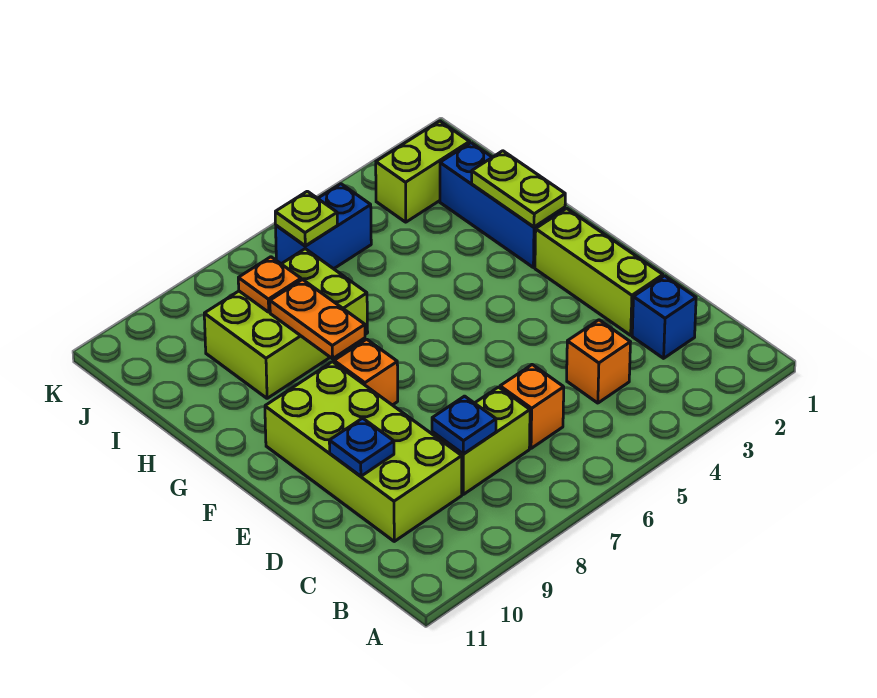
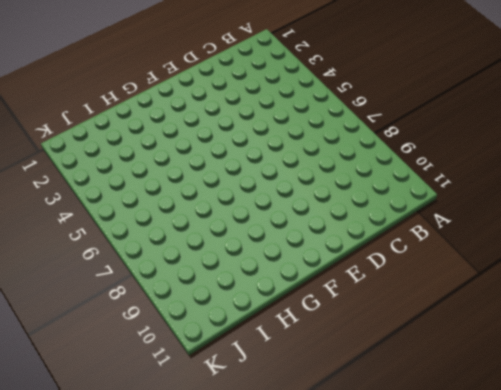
none -> blue 1x1 brick [632,276,696,358]
none -> orange 1x1 brick [567,320,630,403]
none -> orange 1x1 brick [500,365,564,448]

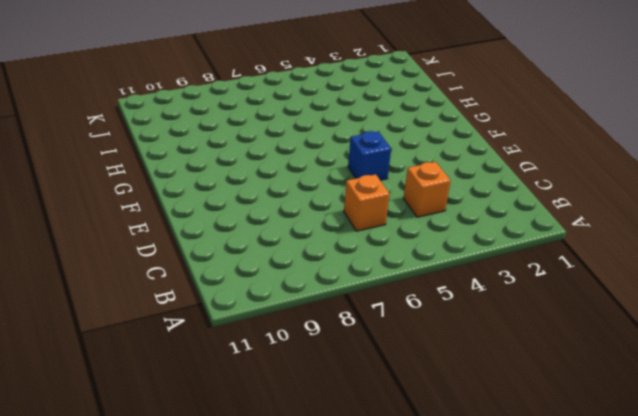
blue 1x1 brick [348,131,391,180] -> blue 1x1 brick moved to [632,276,696,358]
none -> lime 1x2 brick [432,387,530,494]
none -> lime 2x4 brick [265,362,462,541]
none -> lime 1x3 brick [535,208,663,335]

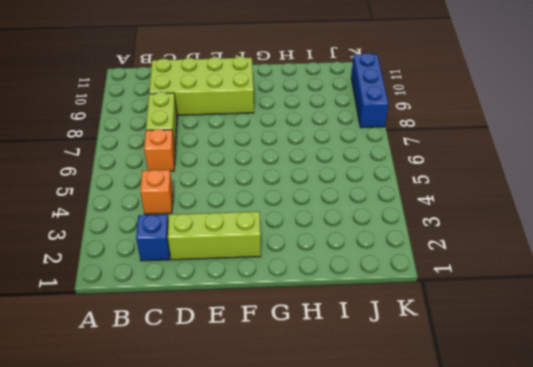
blue 1x3 brick [351,53,388,128] -> blue 1x3 brick turned to [440,143,565,267]
none -> orange 1x1 brick [334,339,398,405]
none -> lime 2x3 brick [204,249,368,398]
none -> lime 1x2 brick [376,121,470,222]

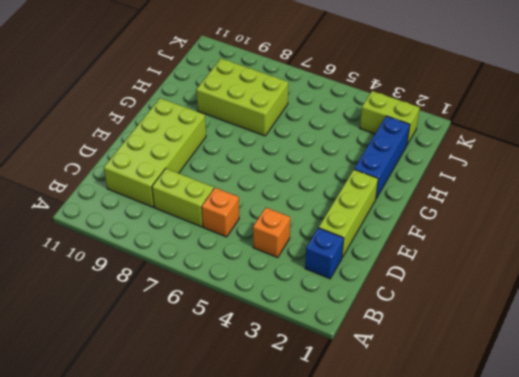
none -> orange 1x1 brick [334,339,398,405]
none -> blue 1x2 brick [276,184,371,269]
none -> blue 1x1 plate [432,396,496,454]

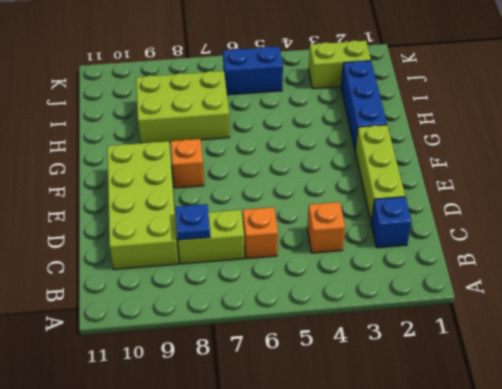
none -> blue 1x1 plate [329,418,394,476]
none -> lime 1x2 plate [472,151,565,227]
none -> orange 1x2 plate [270,280,365,359]

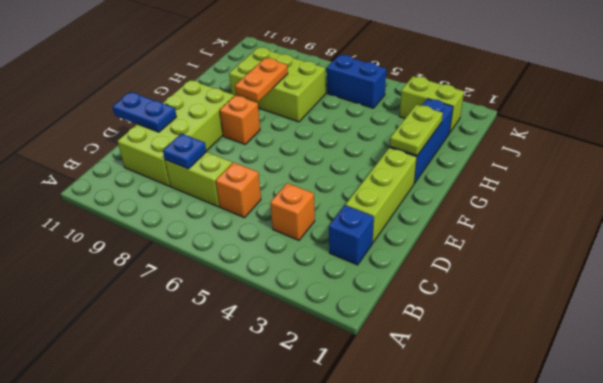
blue 1x2 plate [112,92,177,132] -> blue 1x1 plate [329,418,394,476]
none -> orange 1x1 plate [238,257,301,312]
none -> lime 1x1 plate [275,191,337,246]

